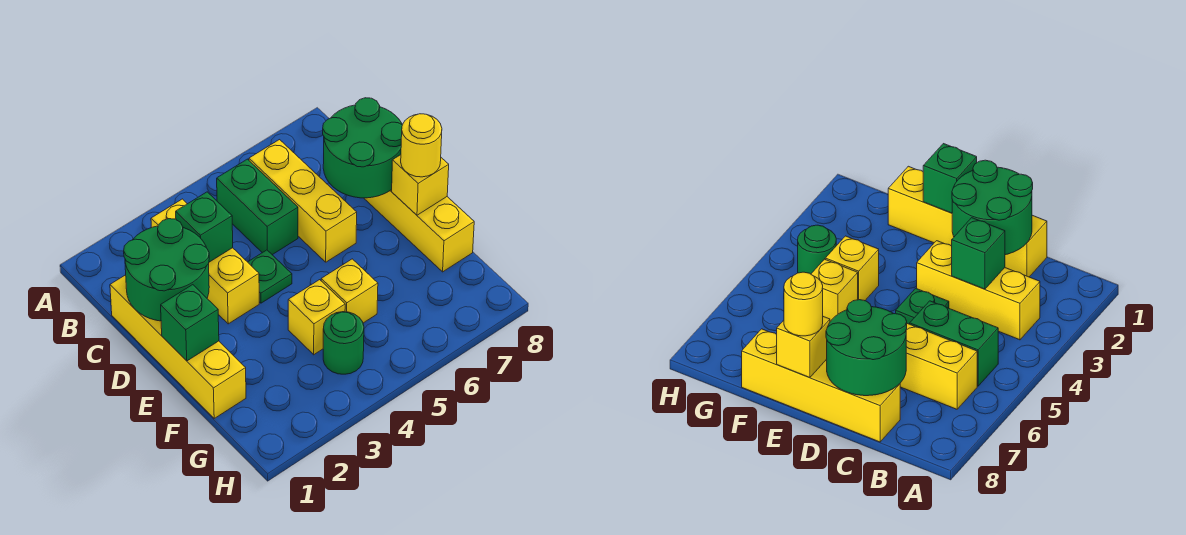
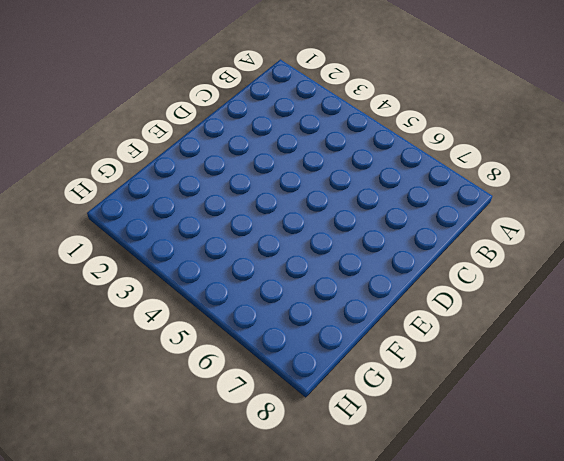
none -> yellow 1x3 brick [151,199,259,324]
none -> green 1x2 brick [217,159,298,255]
none -> yellow 1x3 brick [249,140,357,262]

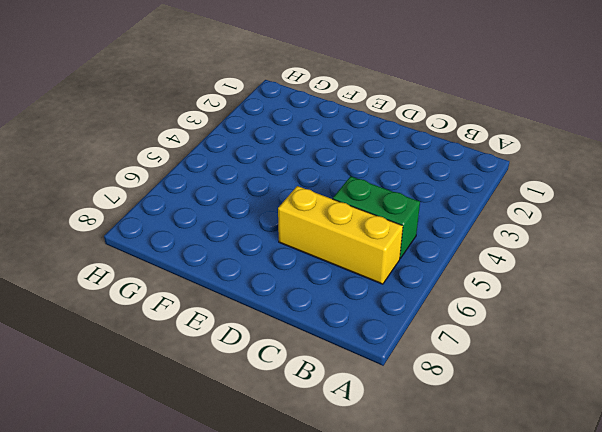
none -> yellow 1x3 brick [151,199,259,324]
none -> yellow 1x4 brick [110,275,246,418]
none -> yellow 1x4 brick [364,190,474,272]

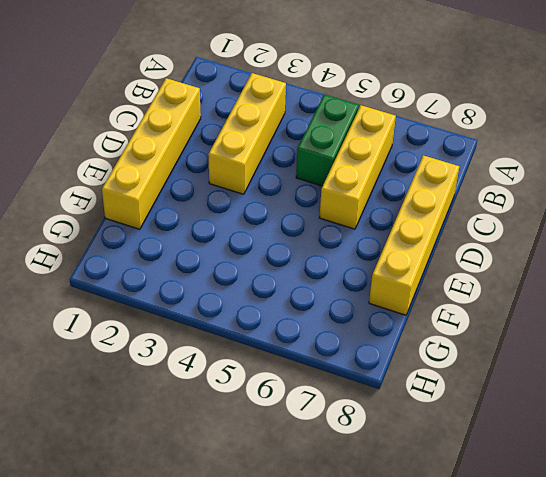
none -> green 1x1 plate [248,250,292,303]
none -> yellow 1x1 brick [288,280,345,355]
none -> yellow 1x1 brick [321,259,378,323]

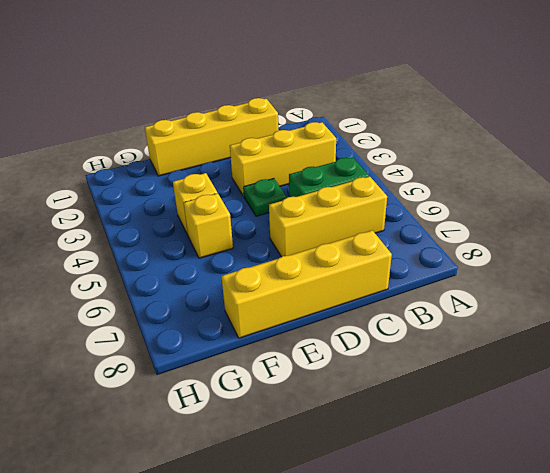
none -> green 1x1 round brick [323,312,364,374]
none -> green 2x2 round brick [124,219,209,321]
none -> green 1x1 brick [176,192,233,262]

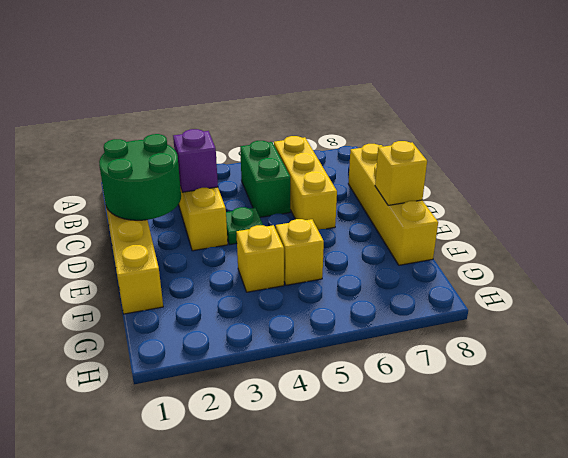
purple 1x1 brick [173,129,218,192] -> green 1x1 brick [176,192,233,262]
none -> green 1x1 round brick [323,312,364,374]
none -> green 2x2 round brick [323,98,402,198]
none -> green 1x1 brick [161,285,219,361]

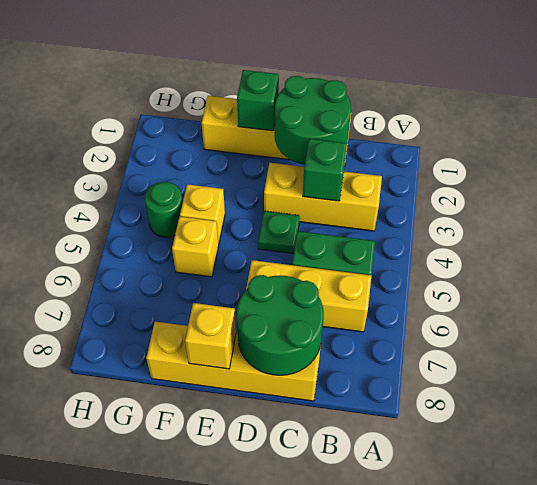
none -> yellow 1x1 round brick [401,114,442,177]

